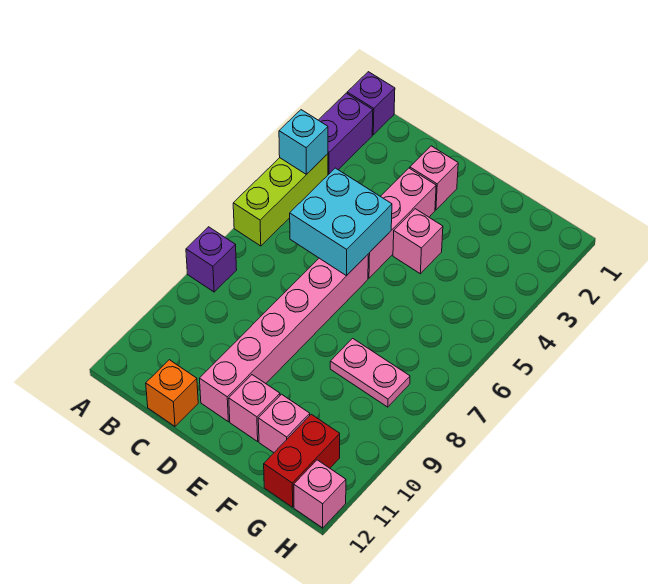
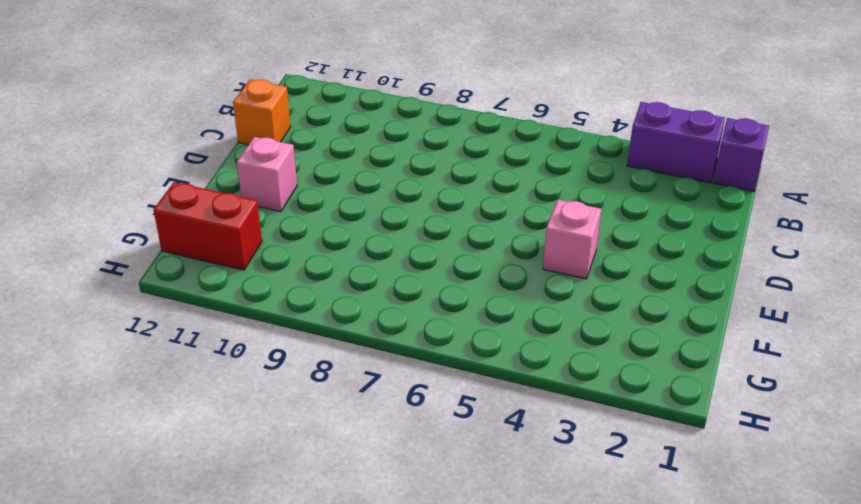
none -> lime 1x3 brick [233,154,328,246]
none -> purple 1x1 brick [186,227,237,292]
none -> pink 1x1 brick [410,146,458,210]

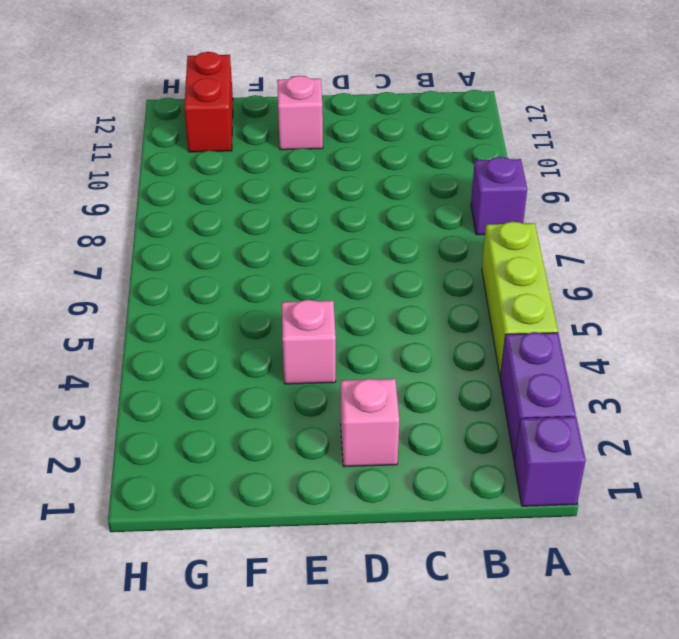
none -> orange 1x1 brick [146,360,198,426]
none -> pink 1x3 brick [368,168,436,278]
none -> pink 1x6 brick [200,255,368,422]

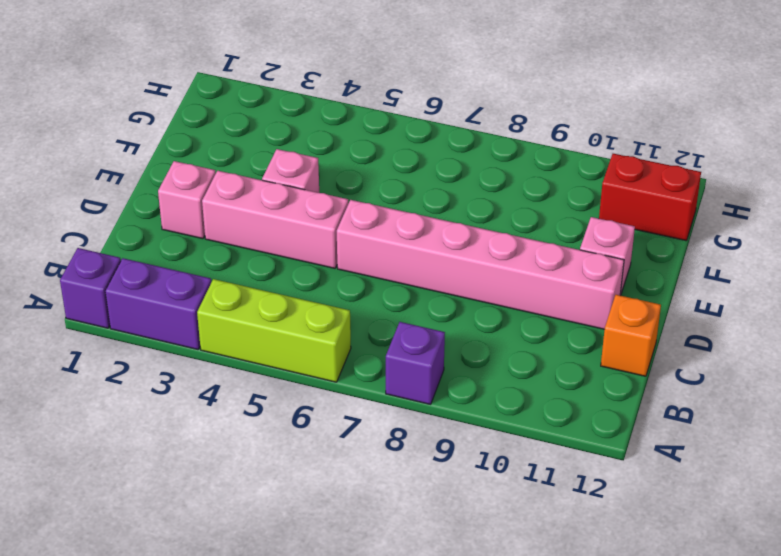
none -> pink 1x2 plate [330,338,410,407]
none -> pink 1x1 brick [258,394,310,453]
none -> pink 1x1 brick [294,460,346,528]

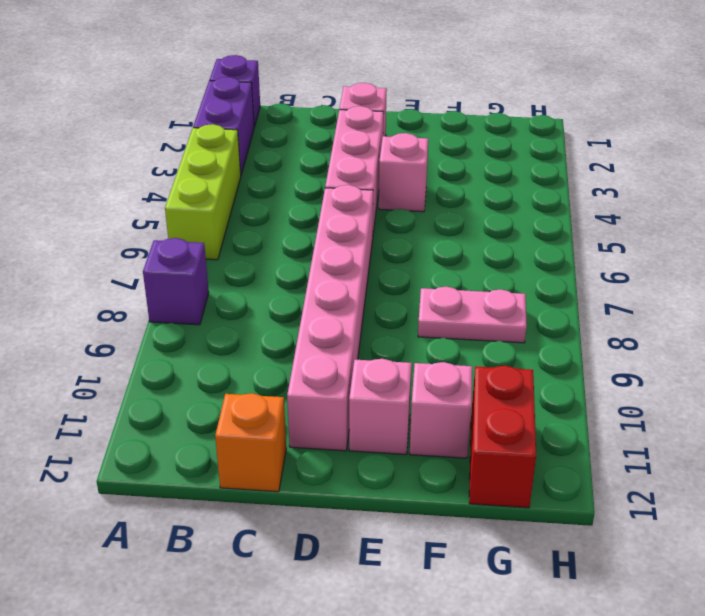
none -> pink 1x1 brick [294,460,346,528]
none -> cyan 1x1 brick [279,110,328,174]
none -> cyan 2x2 brick [290,168,392,276]

